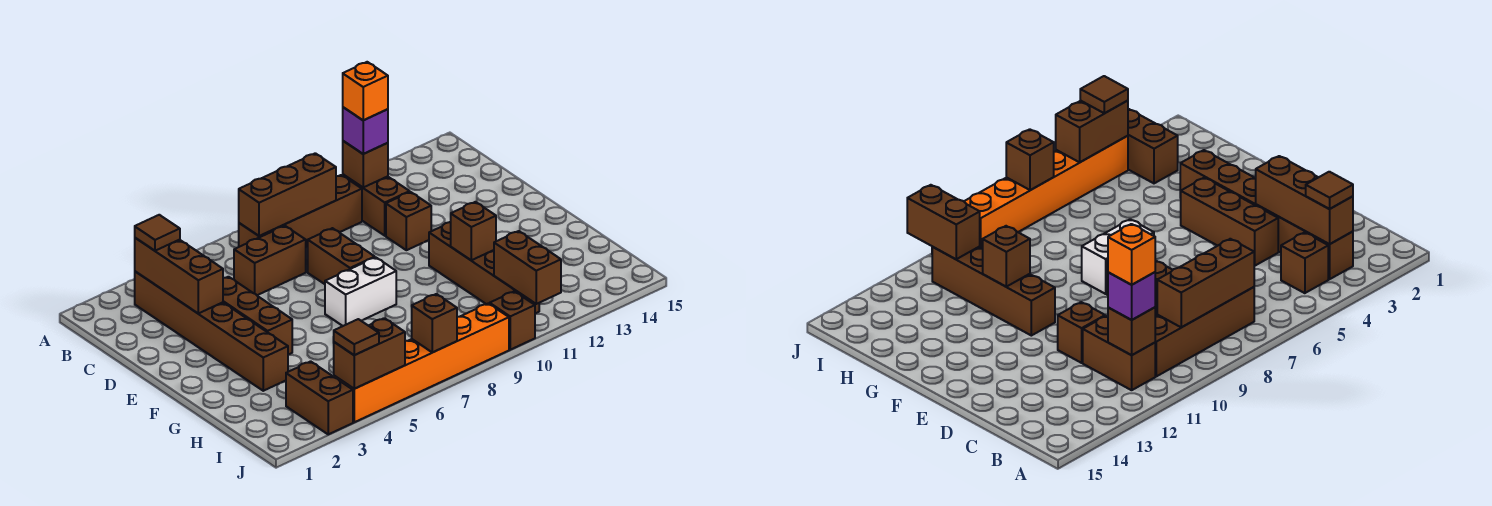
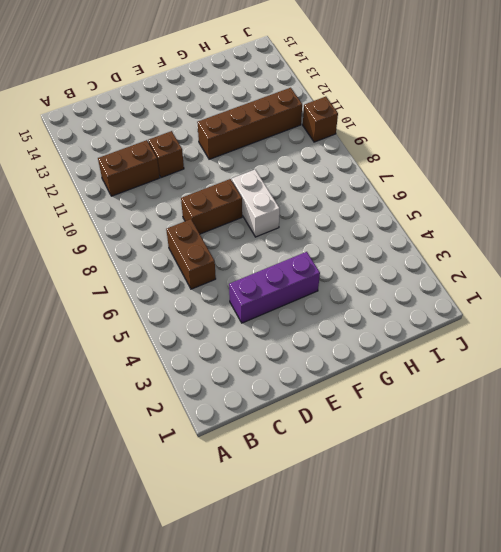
purple 1x3 brick [229,252,320,323] -> brown 1x3 brick [223,277,292,355]
none -> brown 1x6 brick [135,271,288,391]
none -> brown 1x1 brick [1281,232,1328,293]
none -> brown 1x4 brick [239,175,362,248]

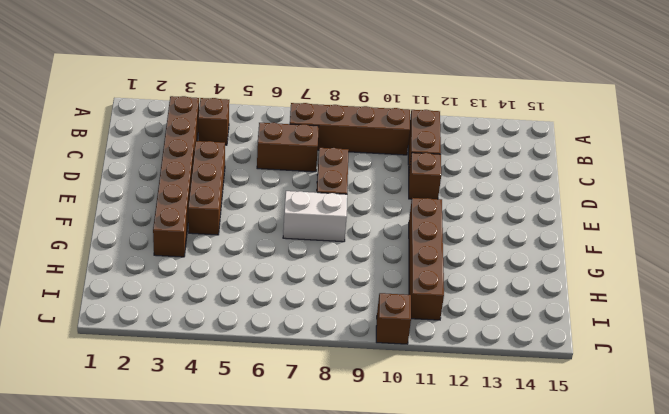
none -> brown 1x2 brick [286,361,353,434]
none -> orange 1x6 brick [334,303,509,422]
none -> brown 1x3 brick [135,238,223,313]

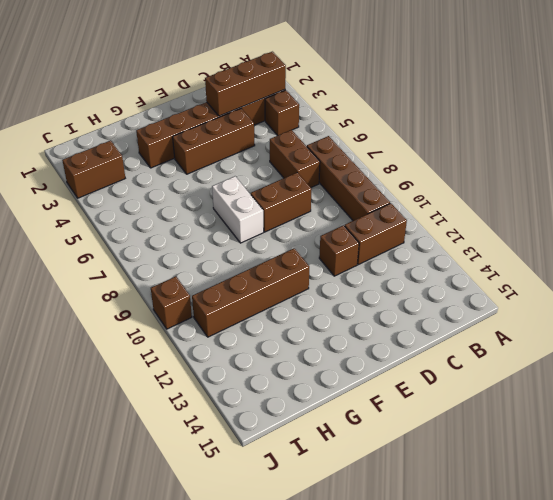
none -> orange 1x6 brick [334,303,509,422]
none -> brown 1x3 brick [239,153,336,236]
none -> brown 1x1 brick [343,141,388,187]

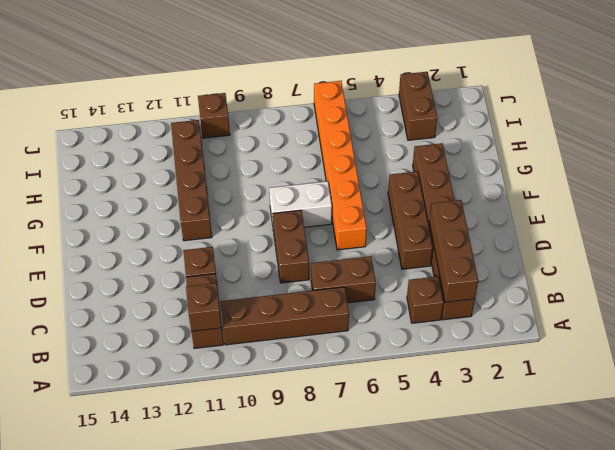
orange 1x6 brick [314,81,367,250] -> orange 1x6 brick turned to [334,303,509,422]
none -> brown 1x3 brick [239,153,336,236]
none -> brown 1x1 brick [451,202,496,260]
none -> brown 1x2 brick [494,231,561,304]

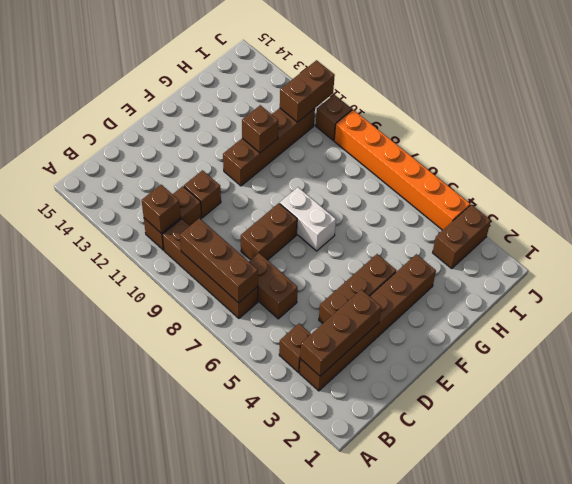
none -> brown 1x2 brick [334,318,405,389]
none -> brown 1x1 brick [412,294,457,352]
none -> brown 1x1 tile [135,215,180,251]

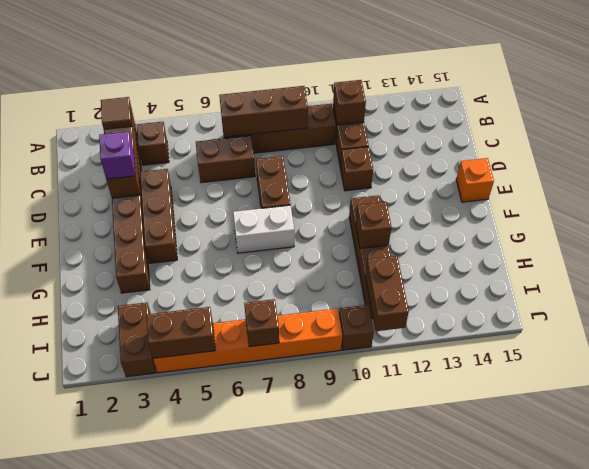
purple 1x1 brick [99,131,135,179] -> purple 1x1 brick moved to [343,107,388,154]
orange 1x1 brick [456,158,494,202] -> orange 1x1 brick moved to [343,62,388,120]
none -> brown 1x1 tile [333,319,379,355]

